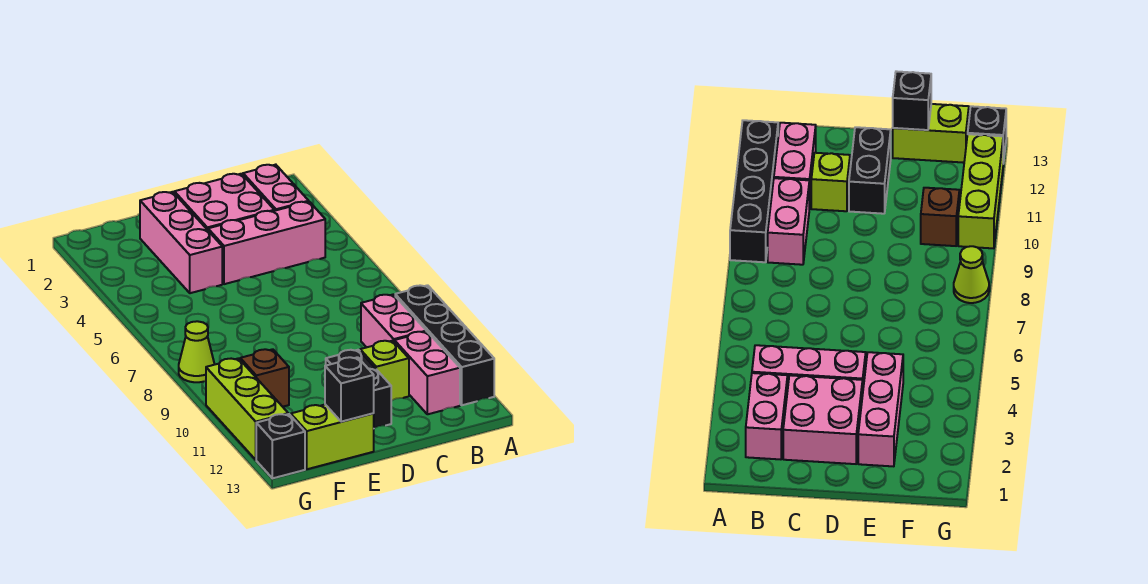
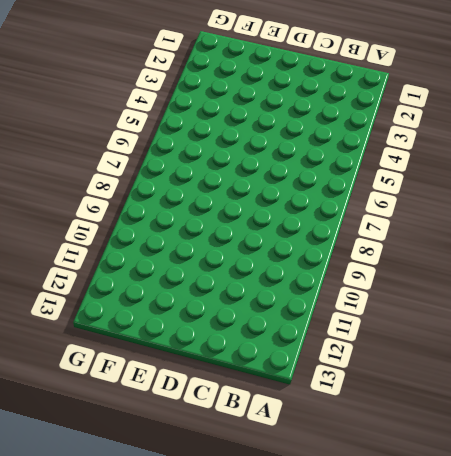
none -> black 1x4 brick [395,285,494,405]
none -> pink 1x2 brick [243,165,309,211]
none -> pink 1x3 brick [208,202,325,284]

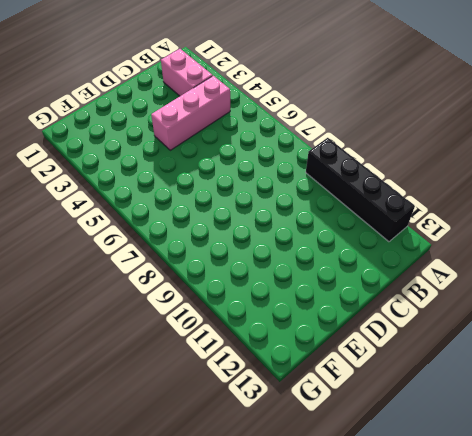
none -> pink 1x2 brick [361,294,426,347]
none -> pink 1x2 brick [394,332,460,414]
none -> pink 2x2 brick [174,174,274,230]

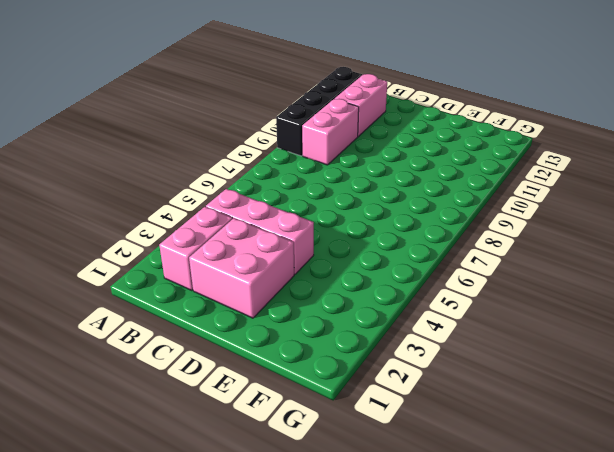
none -> lime 1x1 brick [360,341,409,401]
none -> black 1x2 brick [326,350,391,428]
none -> pink 1x3 brick [140,192,222,293]

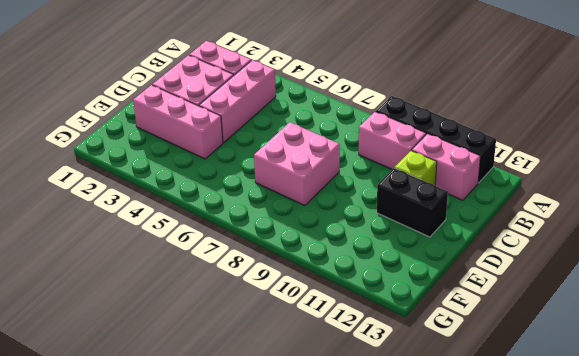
pink 2x2 brick [254,122,340,206] -> none
none -> lime 1x2 brick [291,405,374,469]
none -> brown 1x1 brick [240,349,289,407]
none -> lime 1x1 cone [179,321,215,382]

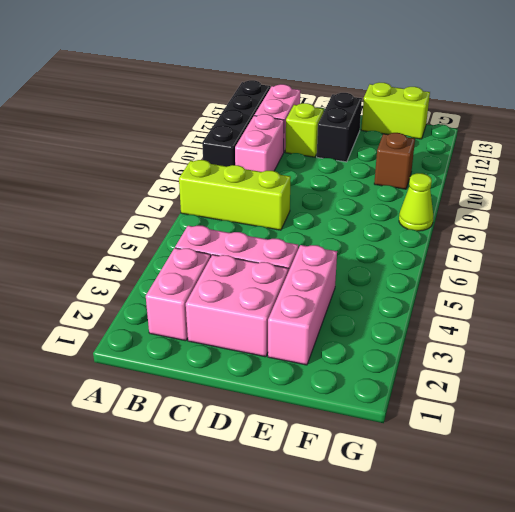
lime 1x3 brick [179,160,291,230] -> lime 1x3 brick turned to [206,358,288,460]
none -> black 1x1 brick [256,414,305,478]
none -> black 1x1 brick [325,357,374,422]

